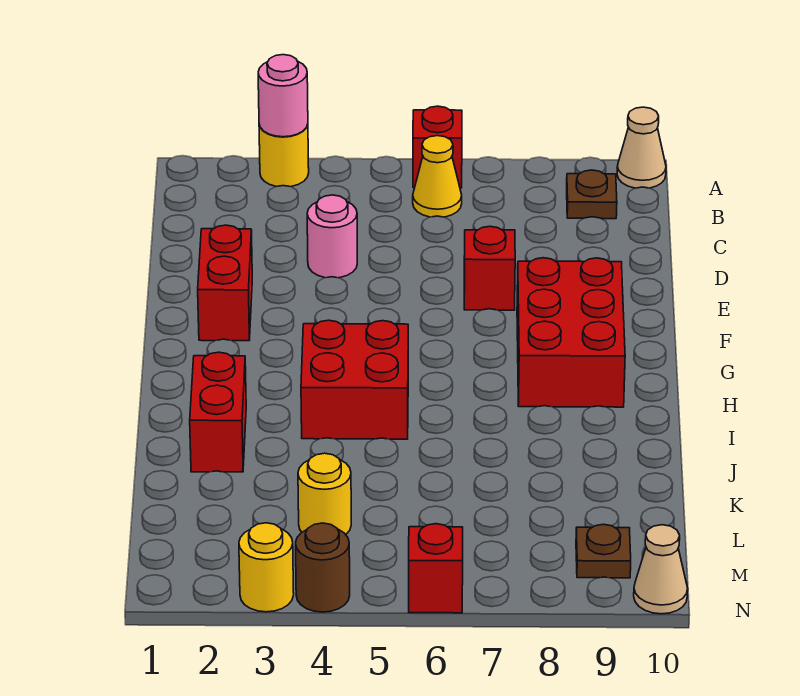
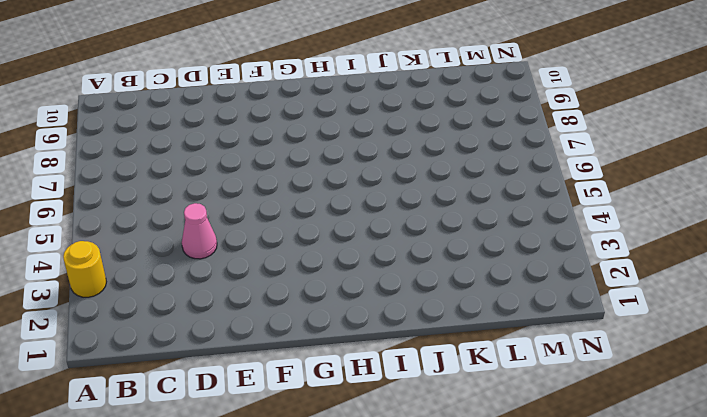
pink 1x1 cone [182,203,217,259] -> pink 1x1 round brick [307,195,357,278]
none -> red 1x1 brick [413,106,462,188]
none -> tan 1x1 cone [617,107,666,188]
none -> yellow 1x1 cone [413,136,462,217]

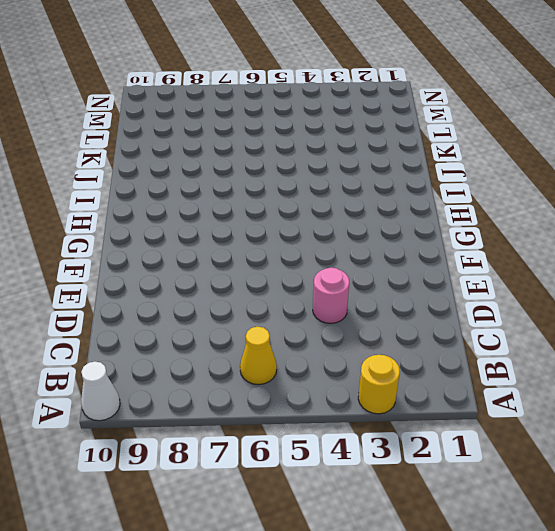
white 1x1 cone [81,362,120,421] -> tan 1x1 cone [617,107,666,188]
none -> red 1x1 brick [413,106,462,188]
none -> brown 1x1 plate [567,170,617,219]
none -> red 1x2 brick [198,225,252,341]

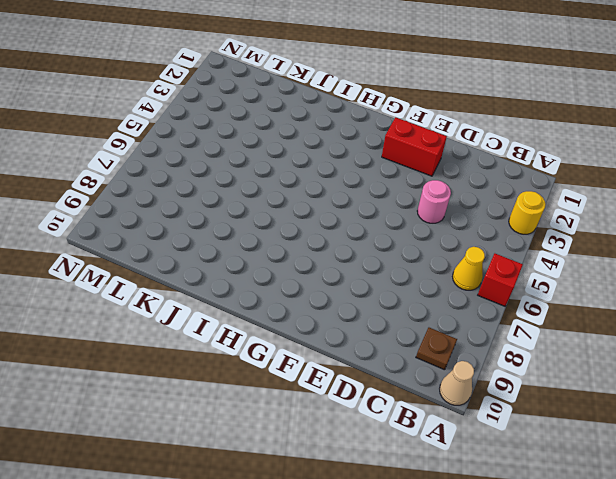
none -> red 1x1 brick [464,226,515,310]
none -> red 2x3 brick [517,258,625,407]
none -> red 2x2 brick [301,320,408,439]

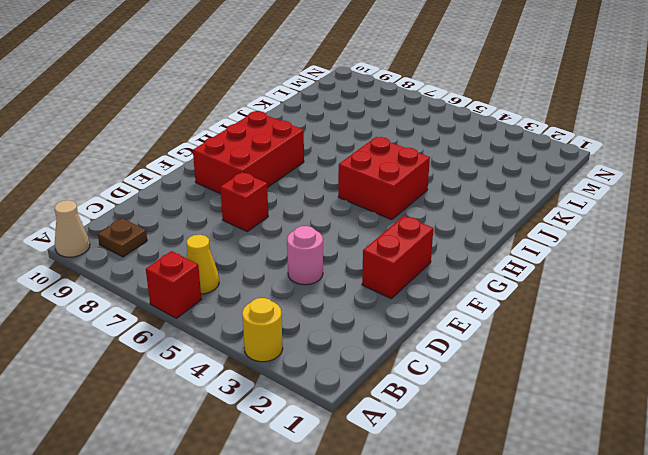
none -> red 1x2 brick [190,352,246,472]
none -> yellow 1x1 round brick [298,453,351,535]
none -> brown 1x1 plate [576,524,631,578]

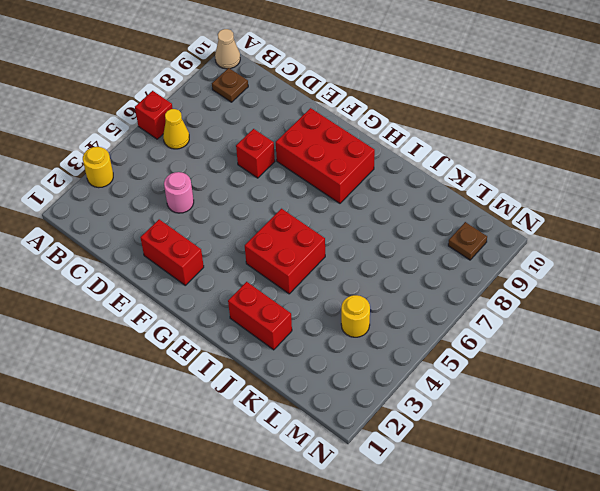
none -> yellow 1x1 round brick [239,523,294,612]
none -> brown 1x1 round brick [296,523,350,612]
none -> red 1x1 brick [409,524,463,613]

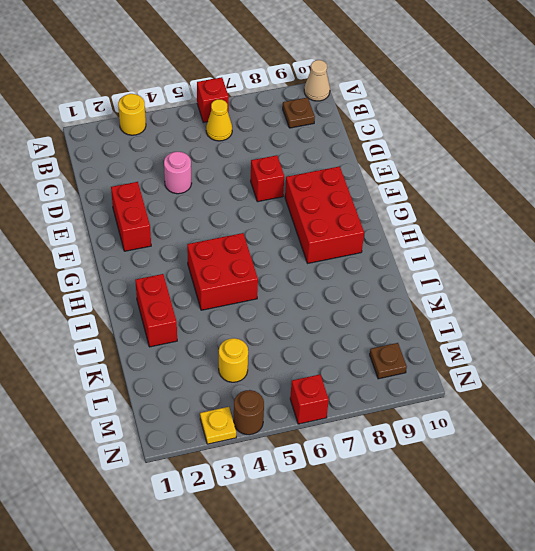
yellow 1x1 plate [200,407,236,444] -> yellow 1x1 round brick [239,523,294,612]
none -> tan 1x1 cone [634,525,688,614]
none -> pink 1x1 round brick [258,55,308,137]

